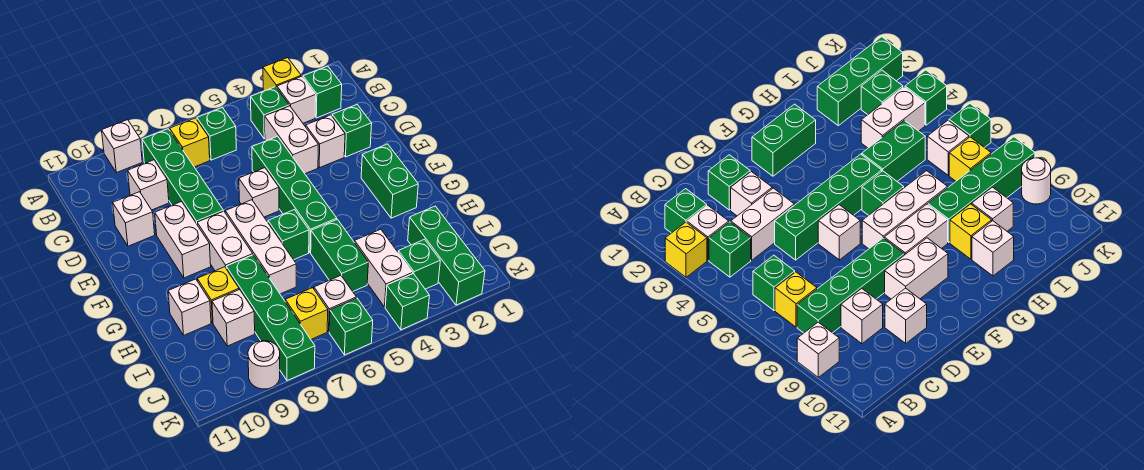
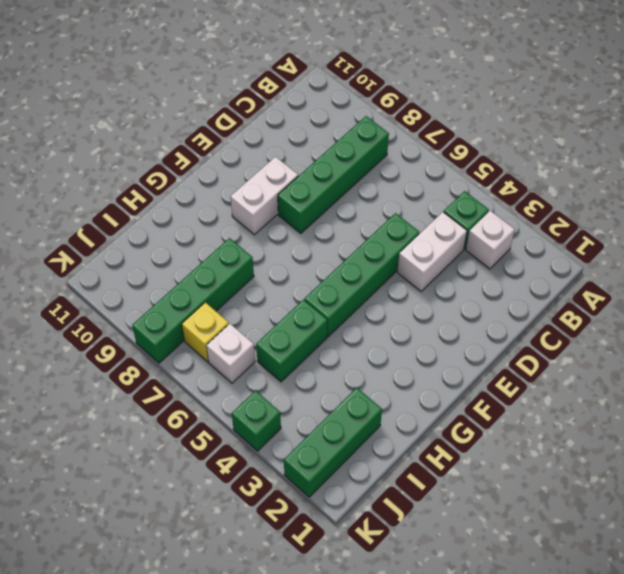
none -> yellow 1x1 brick [263,58,301,91]
none -> white 1x1 brick [102,120,142,173]
none -> green 1x1 brick [303,66,342,118]
none -> green 1x1 brick [197,108,236,160]

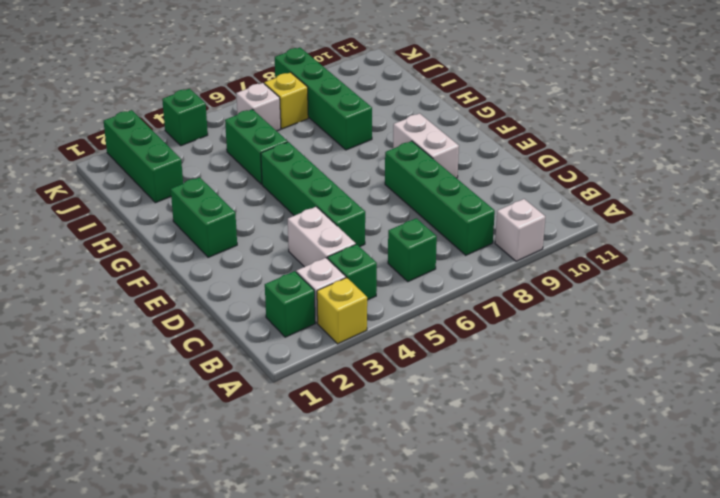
none -> yellow 1x1 brick [170,118,210,167]
none -> white 1x1 brick [128,160,169,210]
none -> green 1x1 brick [332,105,372,157]
none -> white 1x1 brick [306,115,345,168]

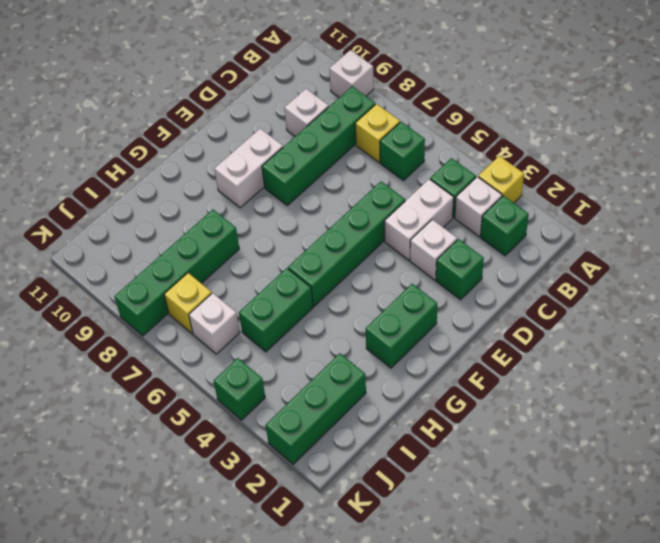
none -> white 1x1 brick [113,192,155,246]
none -> white 1x1 brick [239,168,279,217]
none -> white 1x3 brick [225,200,296,294]
none -> white 1x2 brick [197,211,253,271]

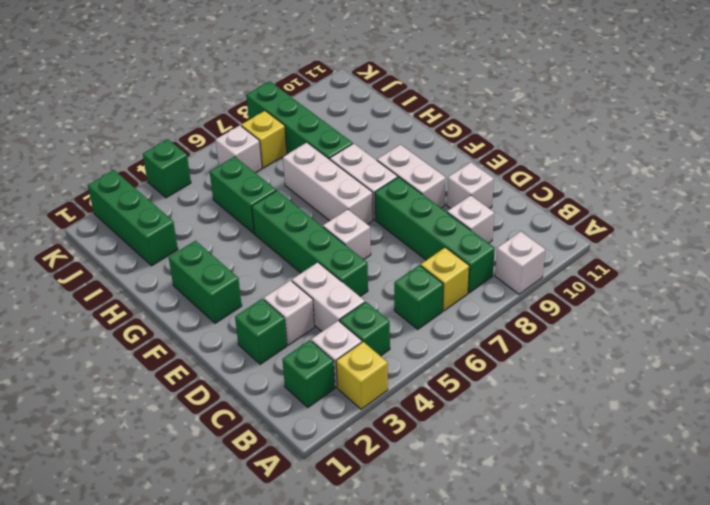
none -> green 1x1 brick [268,210,309,260]
none -> yellow 1x1 brick [197,267,239,323]
none -> white 1x1 brick [168,279,211,335]
none -> white 1x2 brick [355,229,413,307]

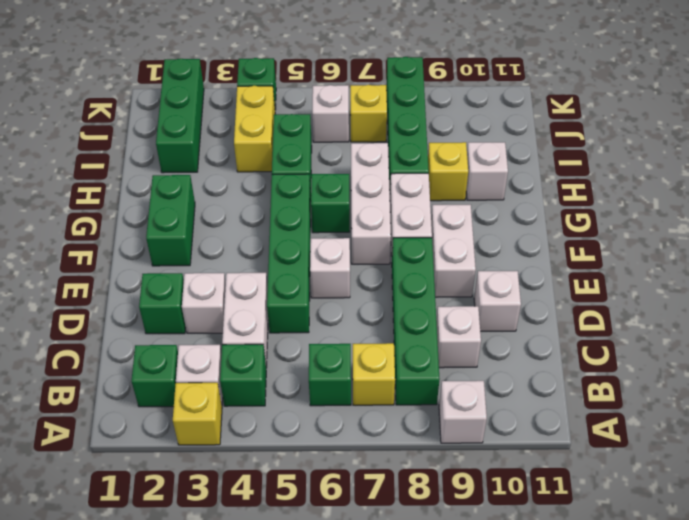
yellow 1x2 brick [234,86,275,172] -> white 1x2 brick [355,229,413,307]
none -> white 1x1 brick [212,289,255,346]
none -> green 1x1 brick [398,239,440,289]
none -> green 1x1 brick [329,298,373,355]
none -> white 1x1 round brick [248,341,280,389]

